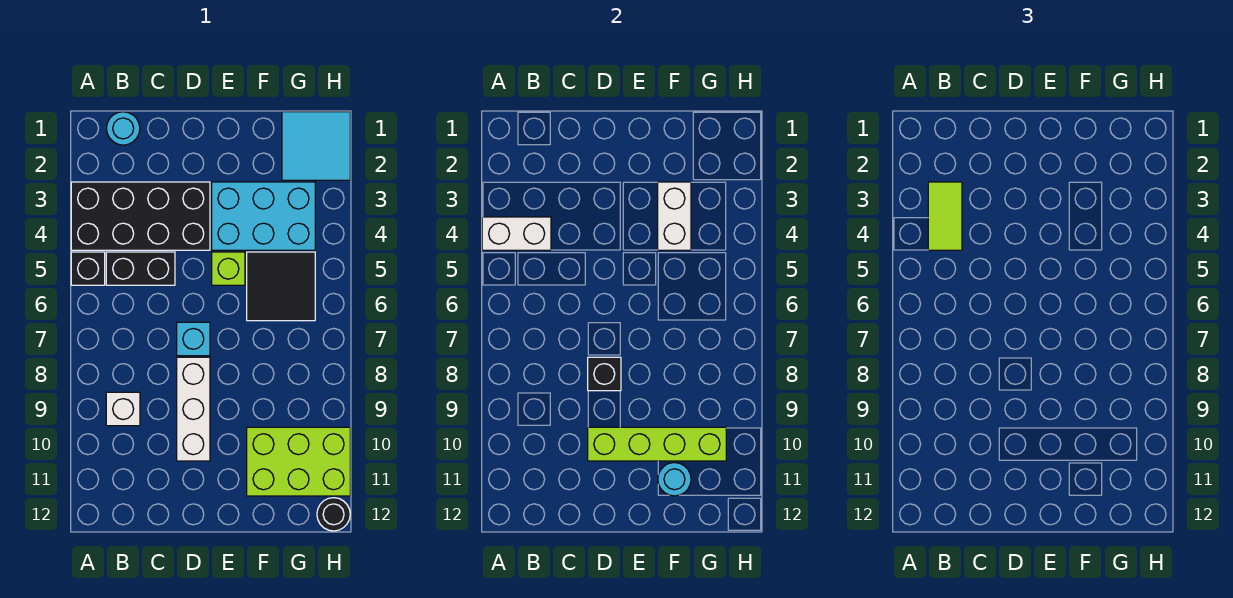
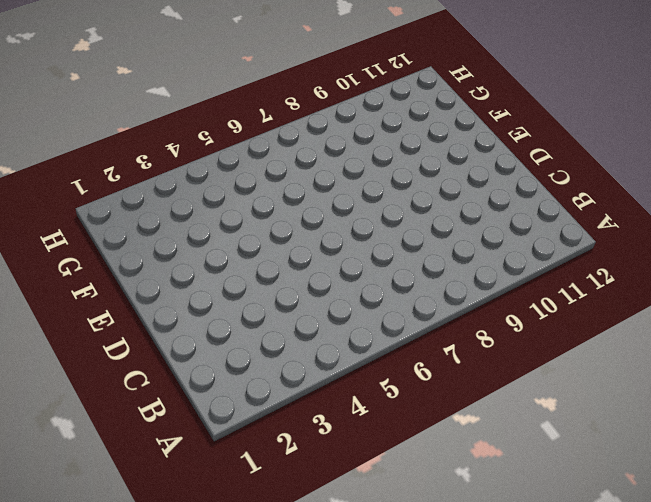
none -> black 2x4 brick [71,182,210,250]
none -> black 1x1 brick [71,252,105,285]
none -> cyan 1x1 round brick [106,112,140,145]

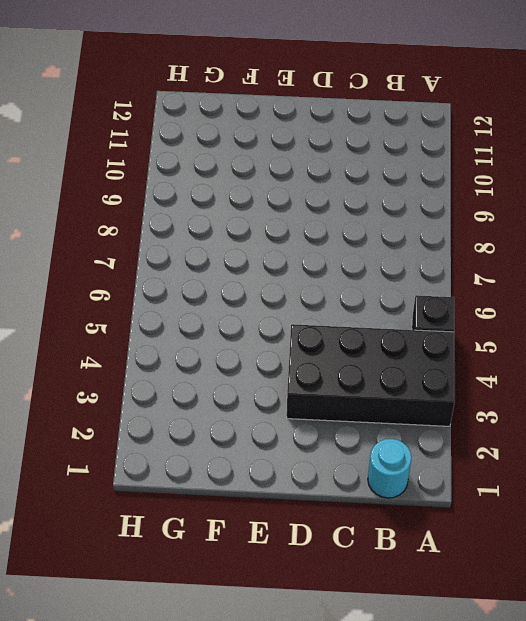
none -> black 1x2 brick [106,252,175,285]
none -> white 1x1 brick [106,392,140,426]
none -> cyan 1x1 brick [177,322,210,356]

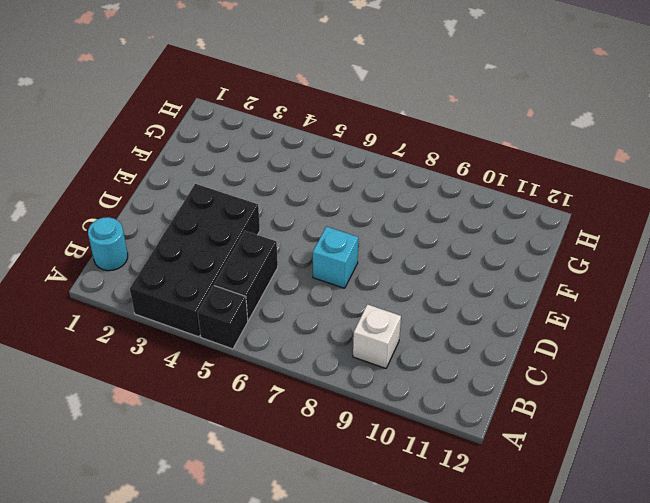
none -> white 1x3 brick [177,357,210,461]
none -> cyan 2x3 brick [212,182,315,250]
none -> lime 1x1 brick [212,252,245,285]

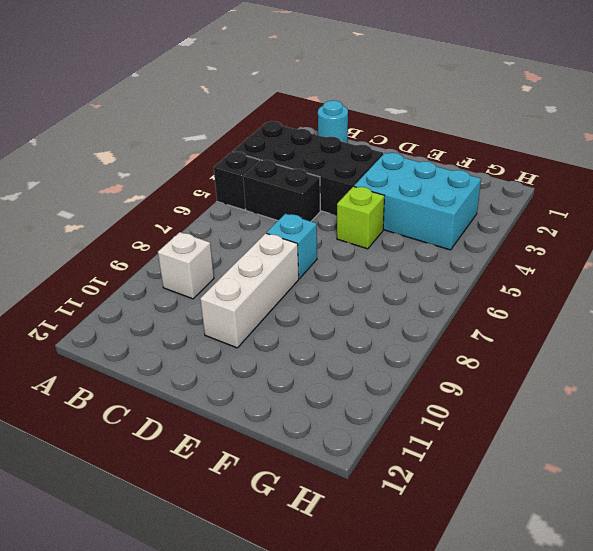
none -> black 2x2 tile [247,252,315,321]
none -> lime 2x3 brick [247,427,350,496]
none -> cyan 2x2 tile [282,112,350,180]

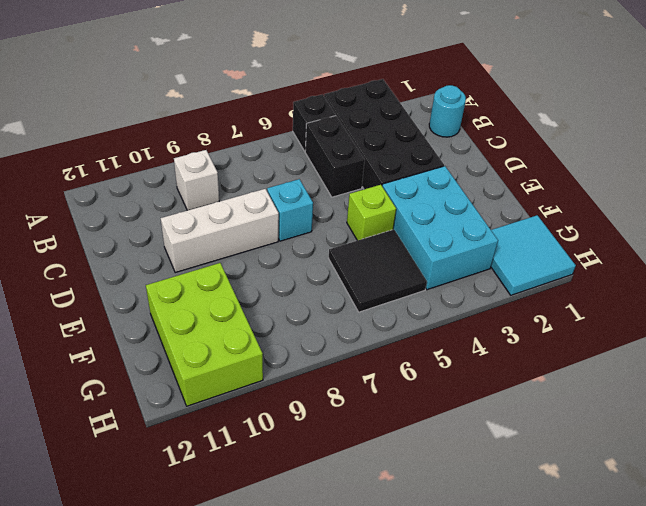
none -> black 1x1 round brick [317,498,350,531]
none -> white 1x2 brick [482,217,551,250]
none -> black 1x1 brick [588,357,621,391]

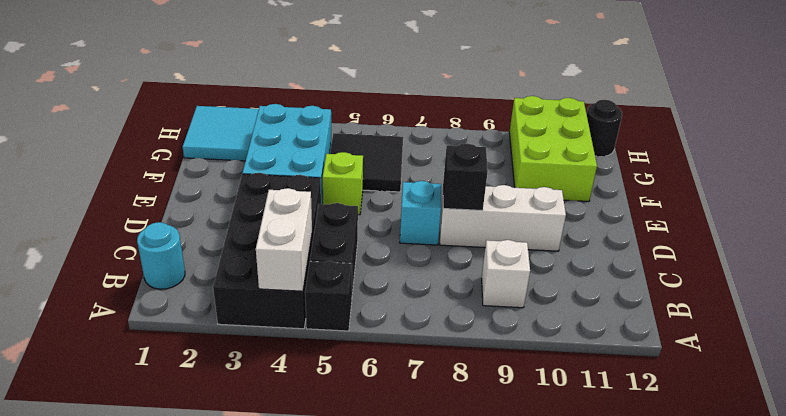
none -> lime 1x4 brick [588,427,726,461]
none -> white 1x2 brick [658,182,691,250]
none -> cyan 1x1 round brick [658,463,691,496]

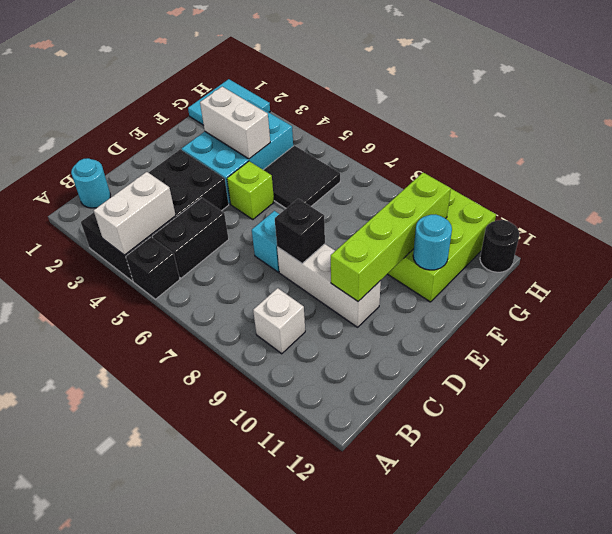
none -> lime 1x2 tile [928,182,962,250]

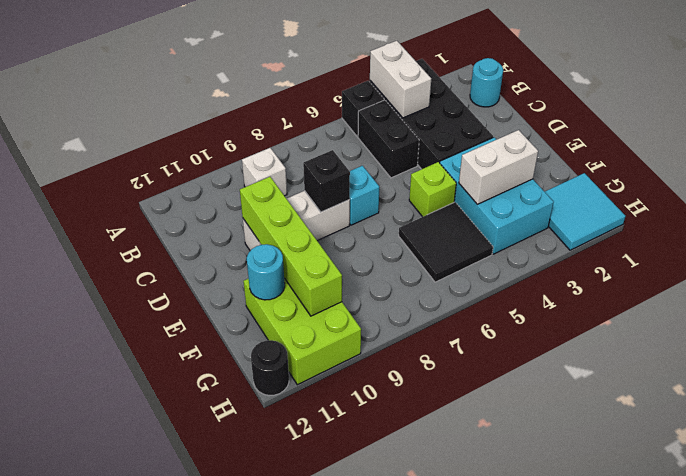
none -> lime 1x2 tile [928,182,962,250]

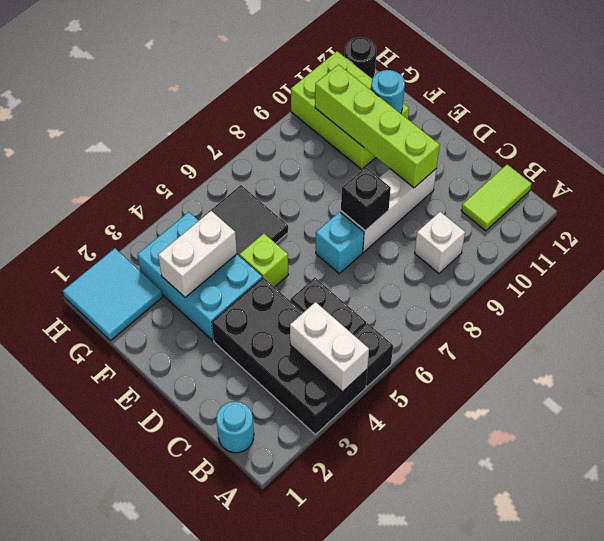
lime 1x2 tile [461,164,532,231] -> lime 1x2 tile moved to [928,182,962,250]

